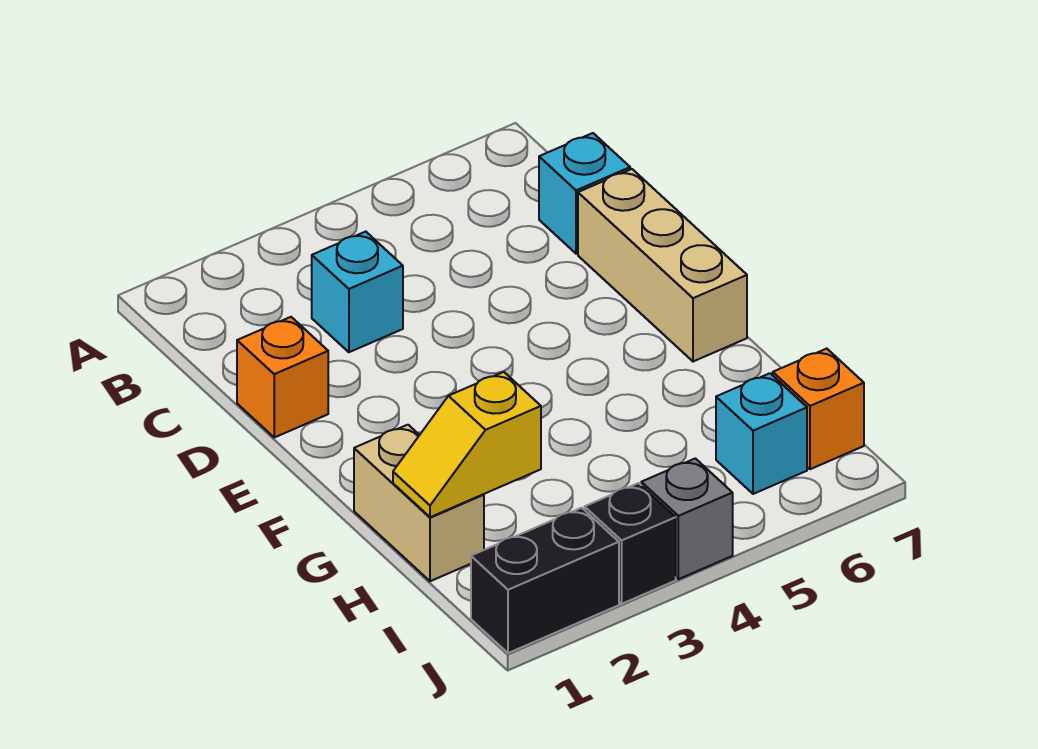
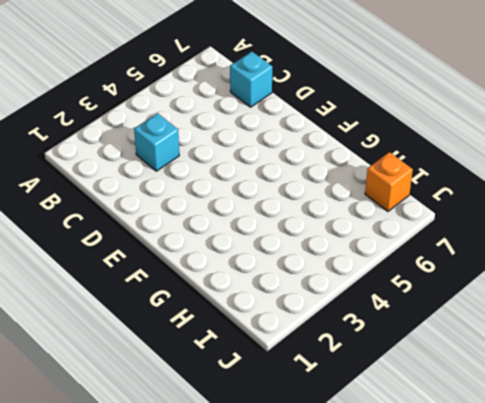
none -> orange 1x1 brick [237,317,328,437]
none -> tan 1x3 brick [578,169,747,362]

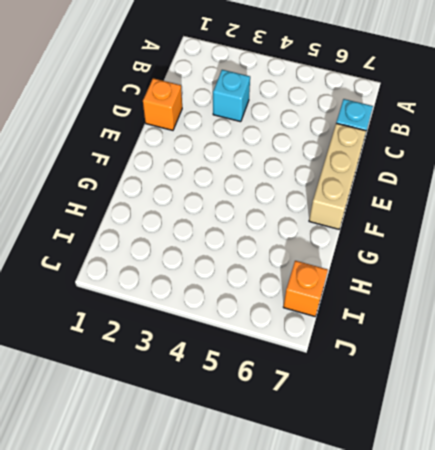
none -> tan 1x2 brick [354,425,484,581]
none -> cyan 1x1 brick [716,373,807,494]

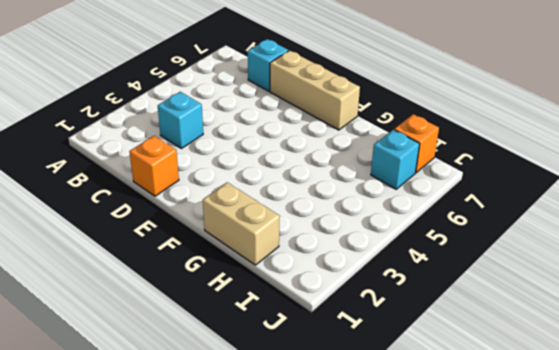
none -> black 1x2 brick [471,508,619,653]
none -> black 1x1 brick [585,483,676,604]

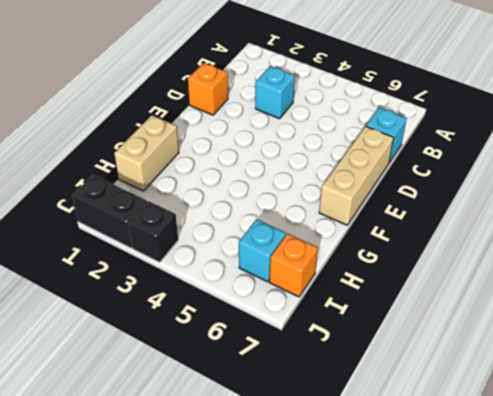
none -> grey 1x1 brick [641,458,733,579]
none -> yellow 1x2 slope [393,372,541,517]

